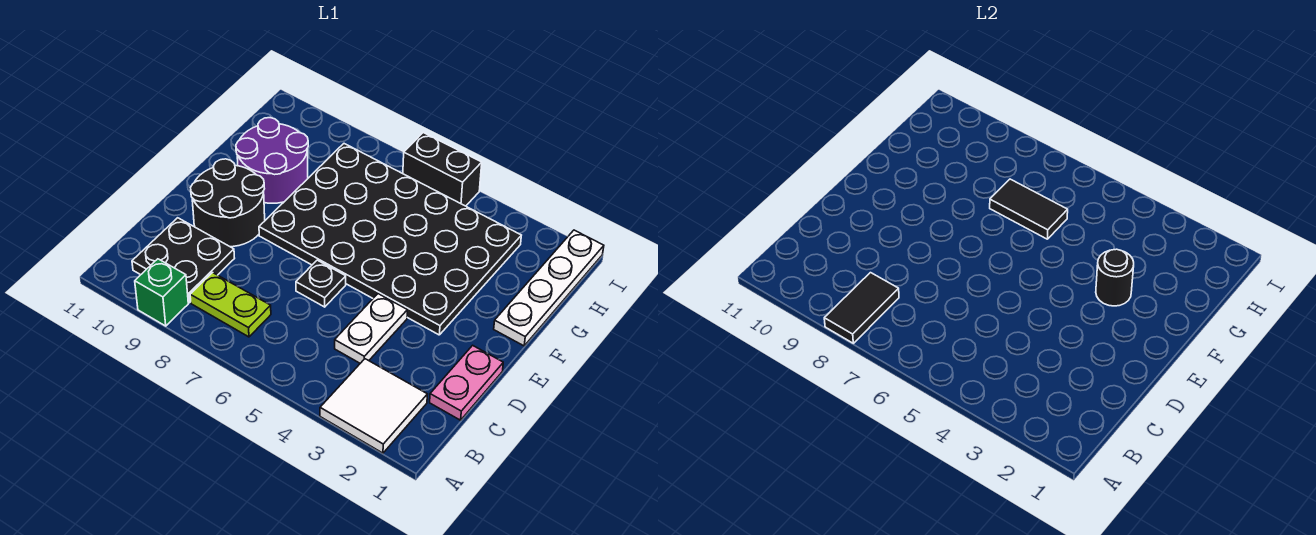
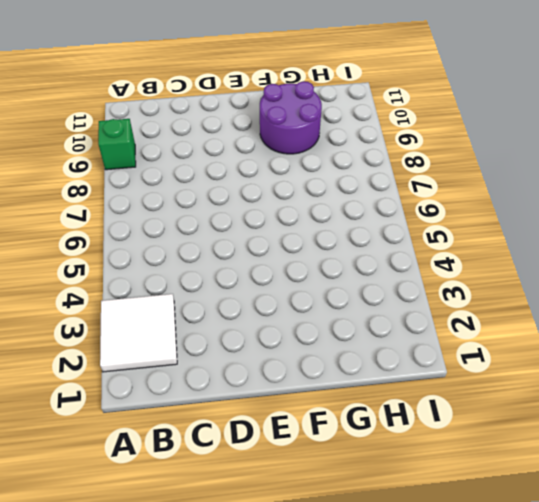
none -> lime 1x2 plate [190,273,271,337]
none -> black 2x2 plate [132,218,235,303]
none -> pink 1x2 plate [430,345,503,420]

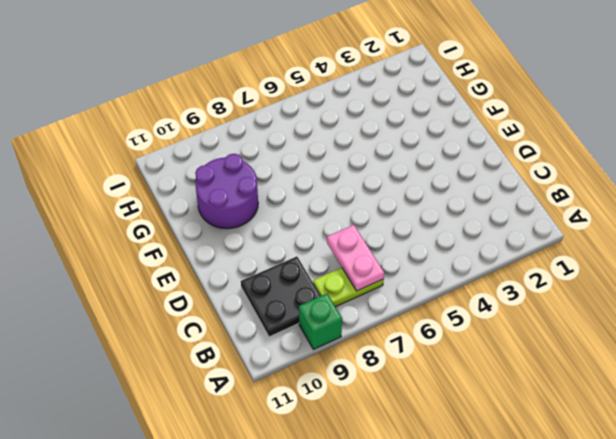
pink 1x2 plate [327,225,384,291] -> pink 1x2 plate moved to [430,345,503,420]
none -> white 2x2 tile [320,359,427,453]
none -> white 1x2 plate [335,294,407,363]
none -> black 1x1 plate [296,260,346,307]

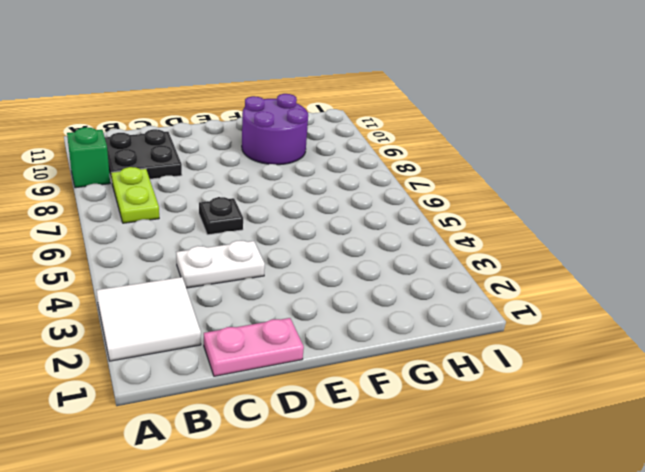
none -> black 2x2 round brick [190,159,265,247]
none -> black 4x6 plate [259,144,521,335]
none -> white 1x4 plate [494,230,604,346]

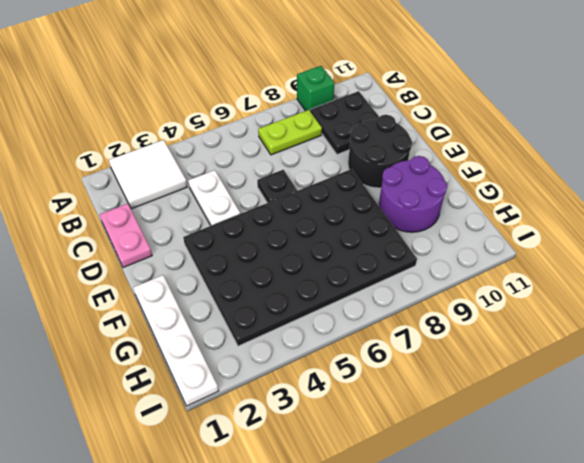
none -> black 1x2 brick [403,133,482,206]
none -> black 1x2 tile [824,273,899,343]
none -> black 1x1 round brick [1096,249,1134,306]

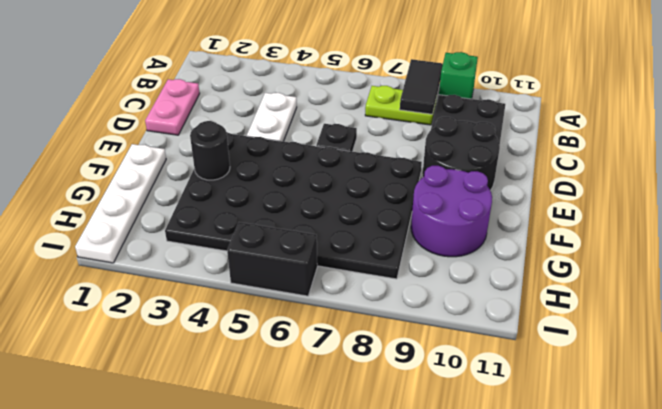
none -> white 2x2 tile [320,359,427,453]
none -> black 1x2 tile [990,179,1068,239]

